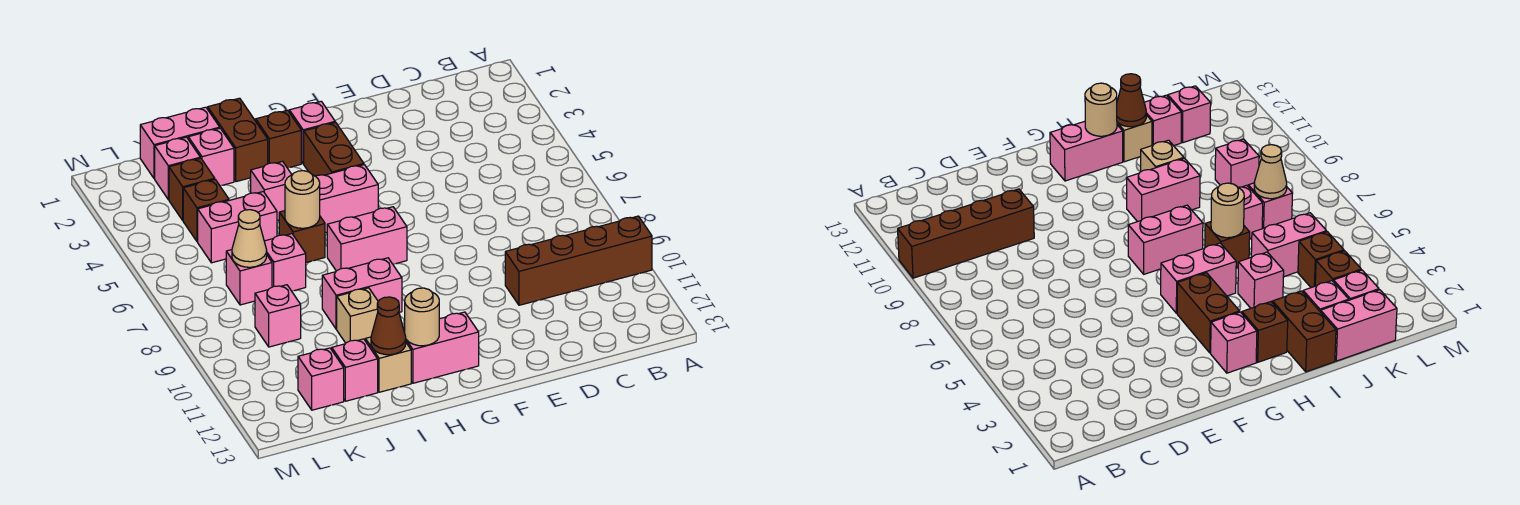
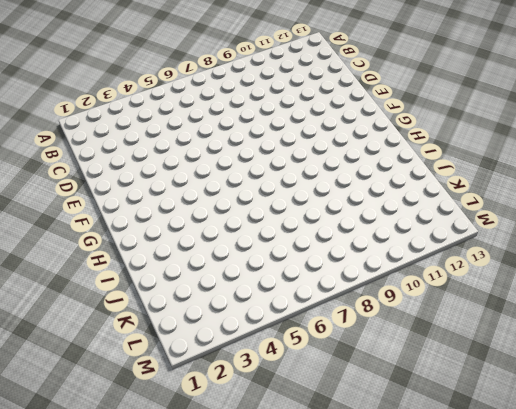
none -> brown 1x4 brick [505,216,652,305]
none -> pink 1x1 brick [289,101,335,164]
none -> brown 1x2 brick [304,122,364,176]

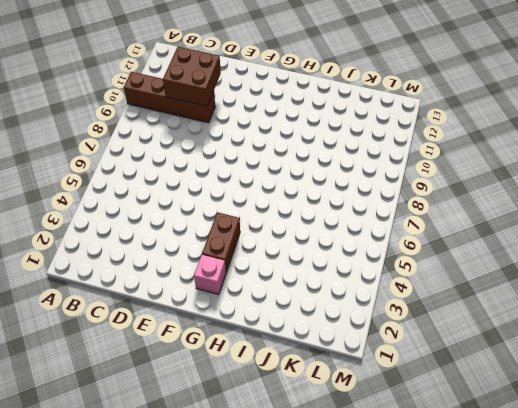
brown 2x2 brick [163,47,221,106] -> none
none -> pink 1x2 brick [316,165,378,233]
none -> pink 1x2 brick [327,207,407,271]
none -> pink 1x2 brick [403,312,479,383]

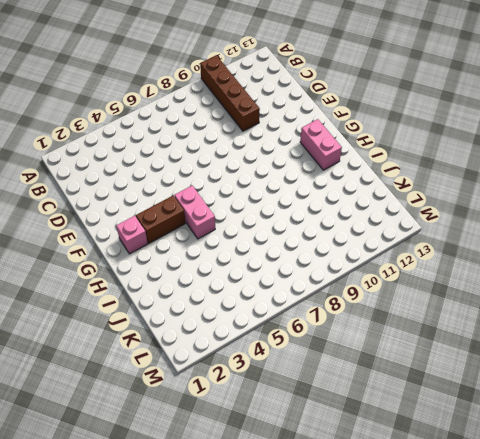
none -> pink 1x2 brick [327,207,407,271]
none -> brown 1x1 brick [256,110,301,168]
none -> pink 1x2 brick [322,258,402,329]

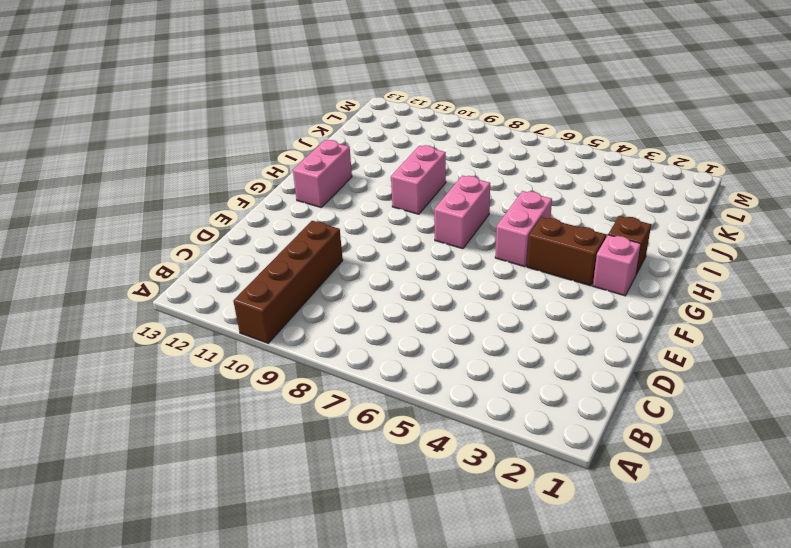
none -> brown 1x2 brick [208,98,268,182]
none -> pink 1x1 brick [251,161,292,220]
none -> brown 1x1 brick [279,211,325,262]

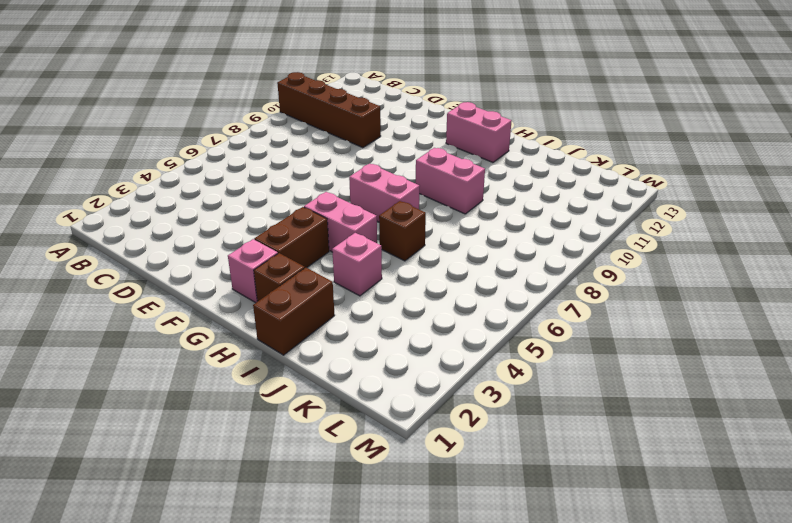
none -> tan 1x1 brick [337,288,378,343]
none -> tan 1x1 brick [365,337,411,392]
none -> pink 1x2 brick [140,107,220,179]

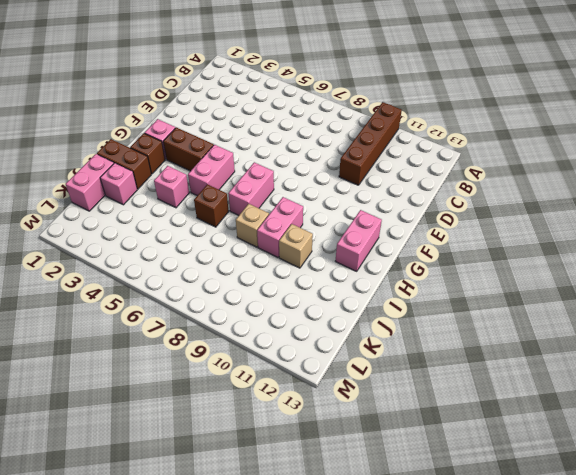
tan 1x1 brick [236,204,269,247] -> tan 1x1 brick moved to [365,337,411,392]
none -> pink 1x2 brick [198,192,277,263]
none -> pink 1x1 brick [264,234,306,291]
none -> pink 1x1 brick [332,339,378,401]

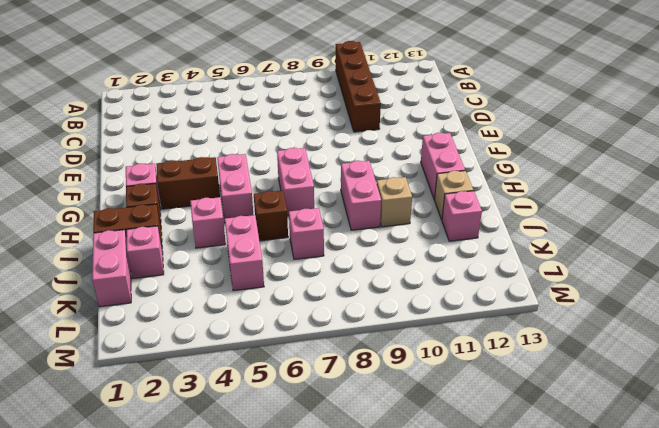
none -> pink 1x1 brick [155,137,200,200]
none -> brown 1x1 brick [169,158,215,220]
none -> brown 1x1 brick [183,180,229,242]

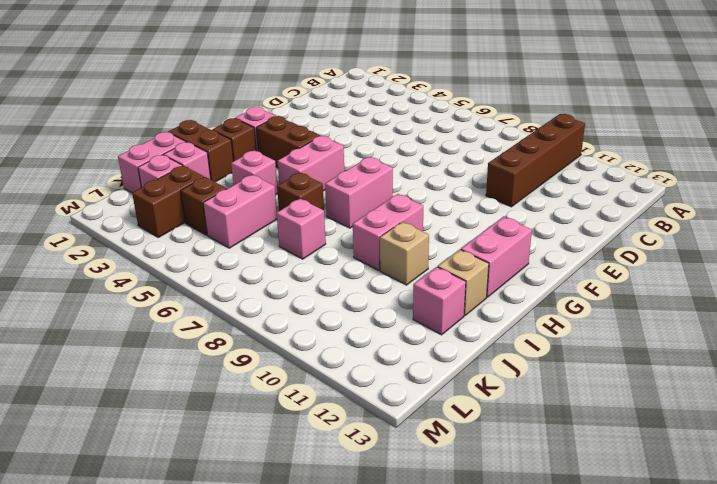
brown 1x2 brick [132,166,204,237] -> brown 1x1 brick [169,158,215,220]
none -> pink 1x1 brick [226,250,272,305]
none -> pink 1x1 brick [255,285,301,347]
none -> pink 1x1 brick [298,348,344,410]

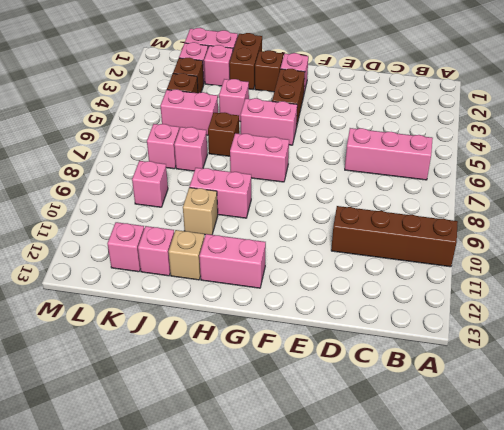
pink 1x3 brick [345,128,433,180] -> none
none -> tan 1x1 round brick [405,288,439,346]
none -> tan 1x1 round brick [285,171,320,228]
none -> brown 1x1 cone [371,297,406,355]

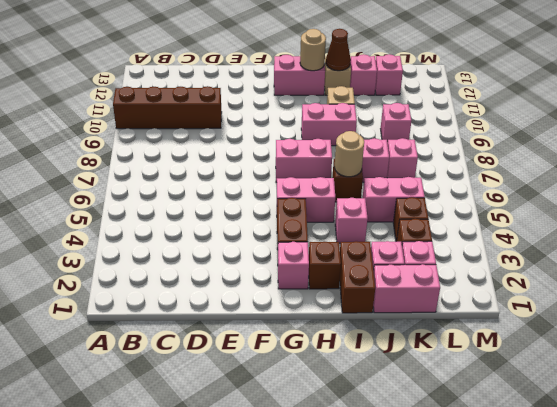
none -> tan 1x1 cone [232,210,267,267]

